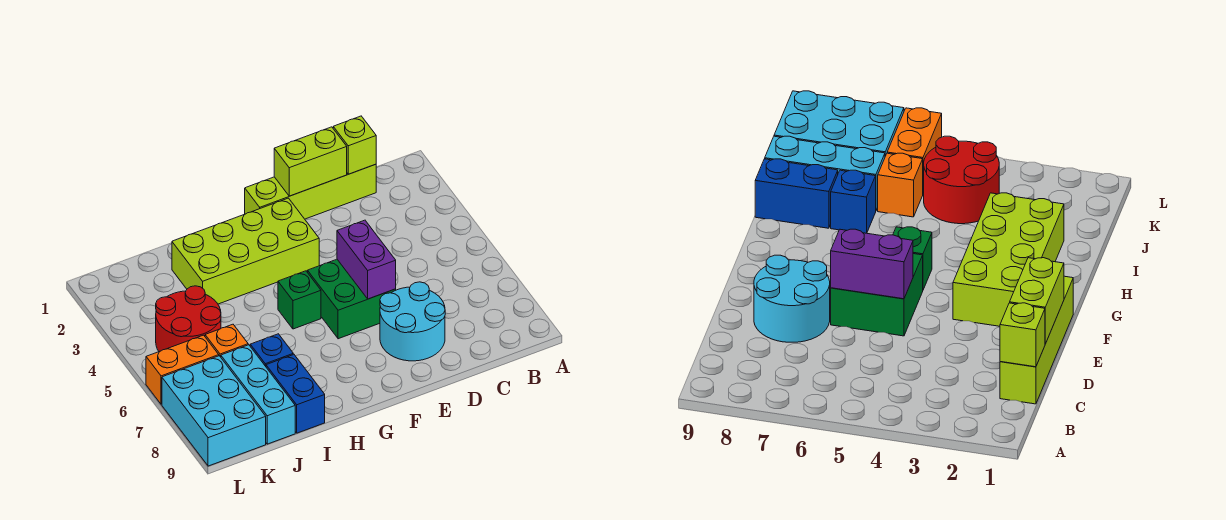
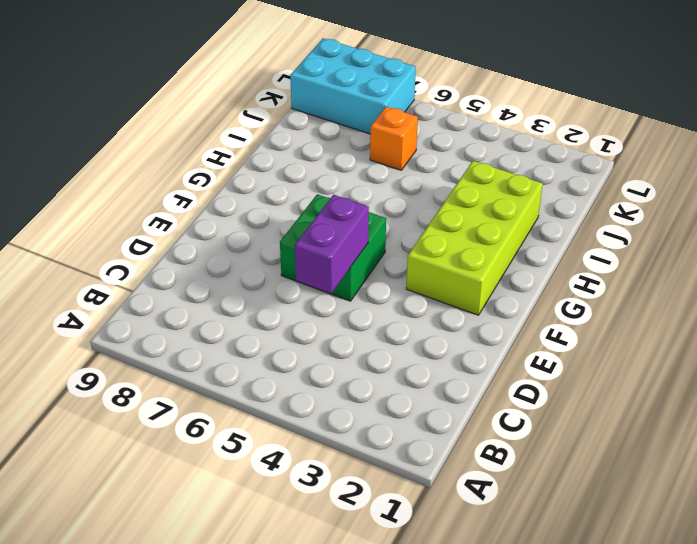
purple 1x2 brick [295,195,369,293] -> purple 1x2 brick turned to [337,220,396,299]
none -> lime 1x4 brick [245,164,376,219]
none -> cyan 2x2 round brick [380,282,445,361]
none -> green 1x1 brick [278,271,321,329]

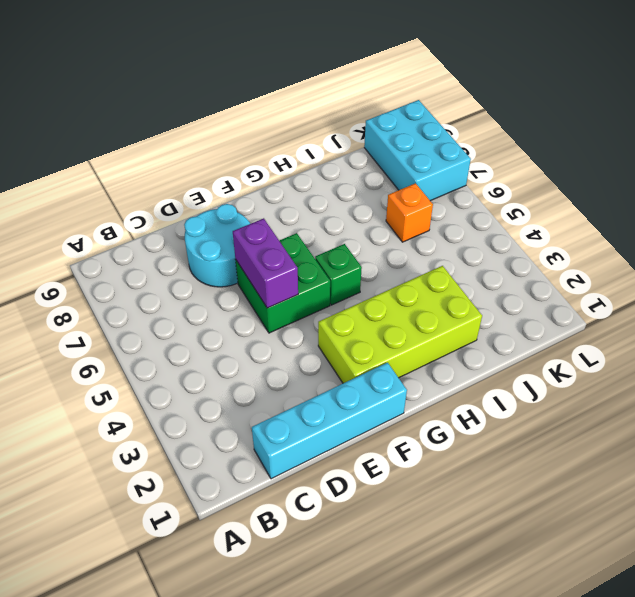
cyan 1x4 brick [252,363,407,479] -> lime 1x4 brick [245,164,376,219]
none -> blue 1x1 brick [250,334,293,366]
none -> blue 1x2 brick [266,354,325,433]
none -> red 2x2 round brick [156,286,221,351]

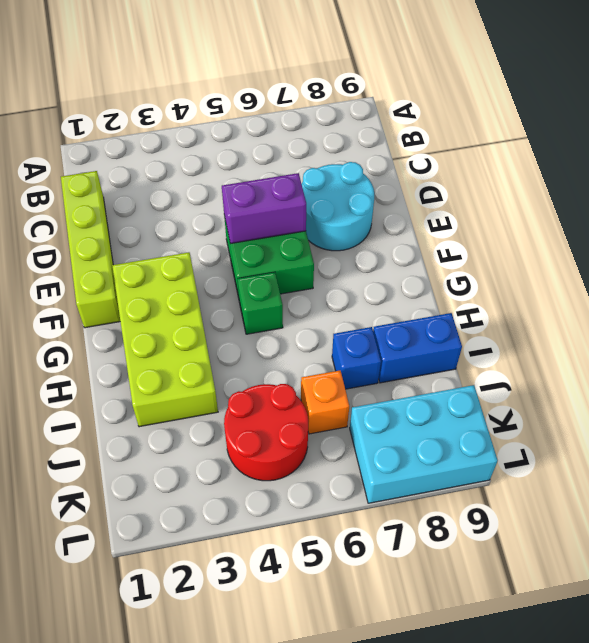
none -> cyan 1x3 brick [221,345,295,444]
none -> orange 1x2 brick [146,335,219,404]
none -> lime 1x1 brick [333,116,376,174]

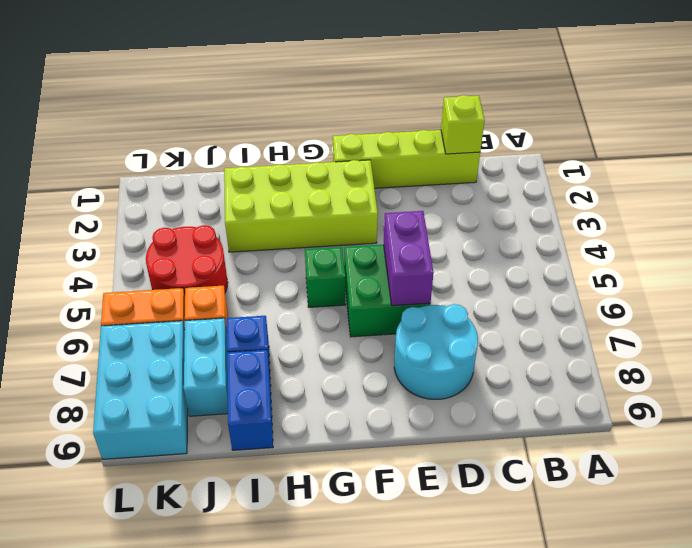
cyan 1x2 brick [184,318,228,416] -> cyan 1x3 brick [221,345,295,444]
none -> lime 1x2 brick [274,127,347,196]

